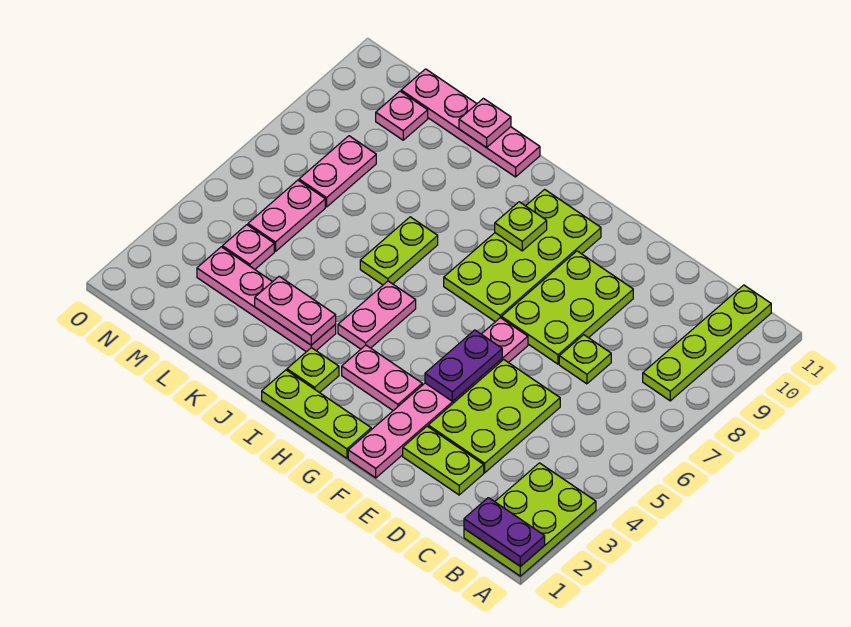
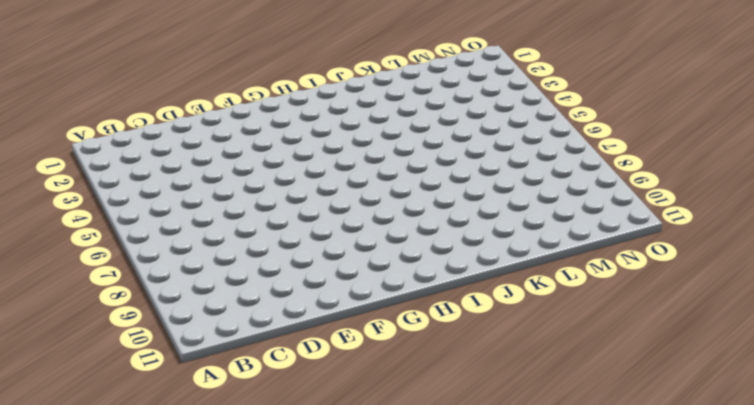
none -> lime 2x3 plate [464,463,596,576]
none -> lime 1x4 plate [643,285,771,401]
none -> lime 1x2 plate [403,426,484,495]

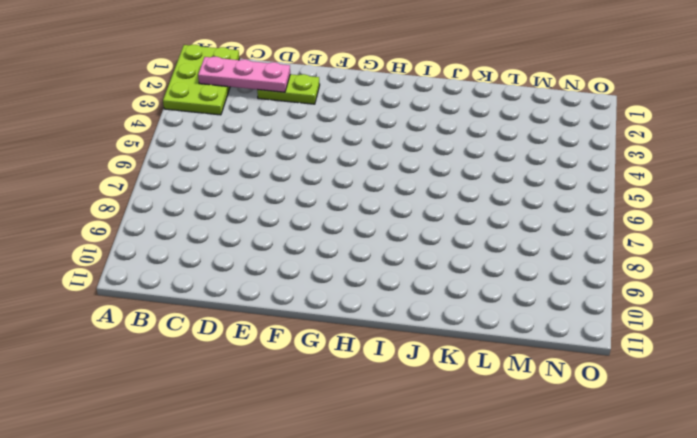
pink 1x3 plate [198,57,290,92] -> none
none -> lime 1x4 plate [643,285,771,401]
none -> lime 2x3 plate [428,360,560,473]
none -> lime 1x1 plate [559,335,611,384]

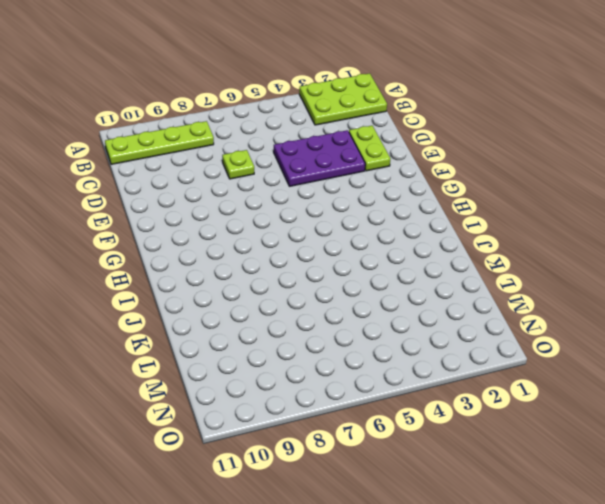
purple 2x3 plate [274,130,365,186] -> lime 2x3 plate [428,360,560,473]
none -> lime 2x3 plate [502,251,633,364]
none -> pink 1x6 plate [348,318,528,478]
none -> lime 1x3 plate [262,370,371,458]

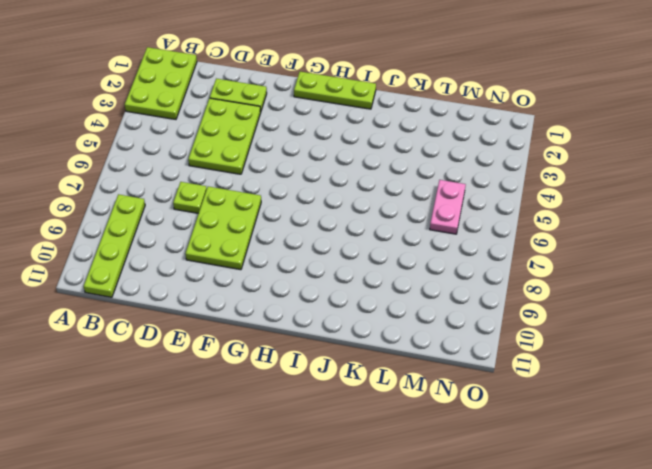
none -> pink 1x6 plate [348,318,528,478]
none -> pink 1x2 plate [342,345,422,411]
none -> lime 2x4 plate [444,189,601,322]

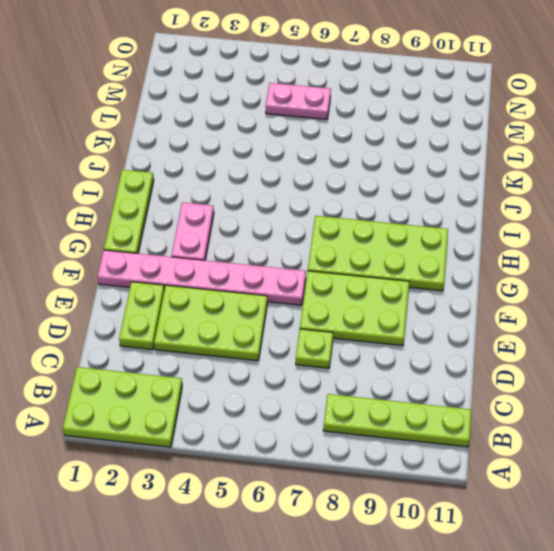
none -> lime 1x1 plate [287,348,339,393]
none -> pink 1x2 plate [338,281,416,349]
none -> pink 1x4 plate [197,247,336,352]

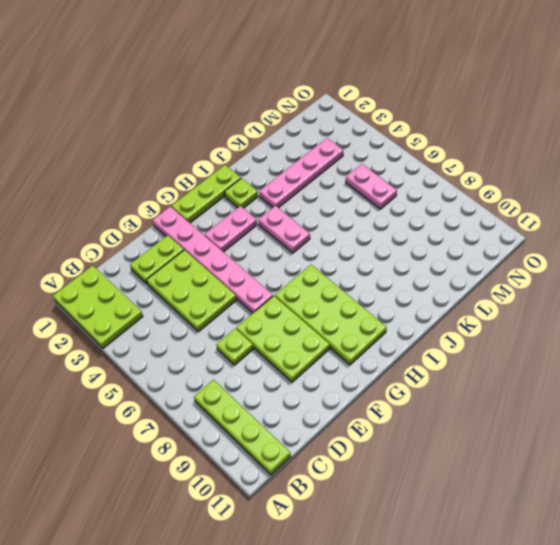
none -> lime 1x2 plate [360,217,438,285]
none -> pink 1x4 plate [401,69,540,177]
none -> pink 1x1 plate [222,225,274,269]

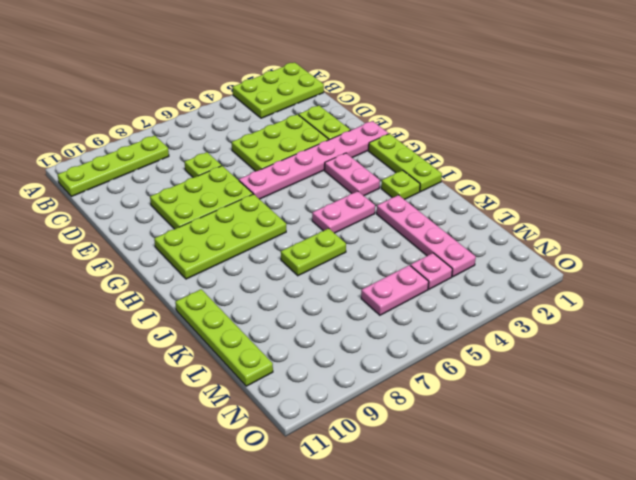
lime 1x4 plate [175,289,273,386] -> pink 1x4 plate [401,69,540,177]
none -> pink 1x2 plate [299,136,376,207]
none -> pink 1x1 plate [376,91,428,140]
none -> purple 1x2 plate [464,498,545,566]

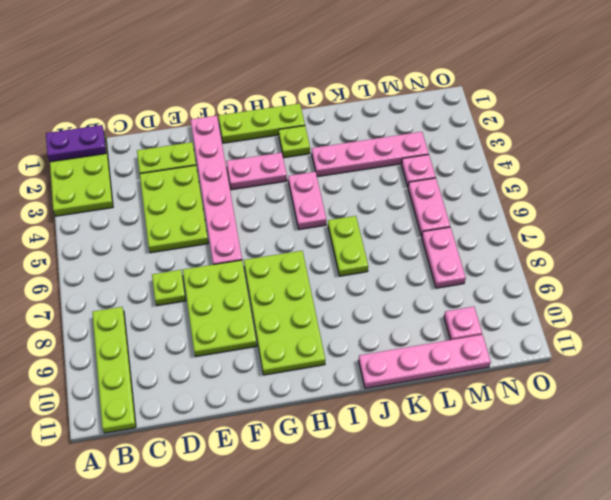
none -> purple 1x2 plate [425,330,502,401]
none -> lime 1x1 plate [495,202,547,251]
none -> pink 1x2 plate [255,276,336,345]

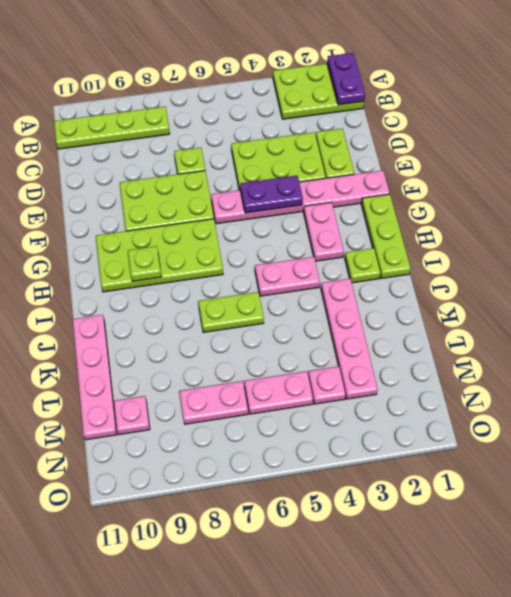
none -> pink 1x2 plate [255,276,336,345]
none -> pink 1x1 plate [459,98,511,148]

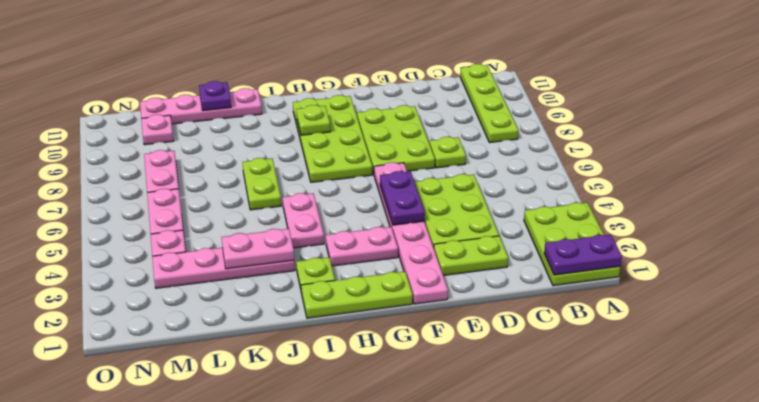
purple 1x1 plate [199,81,231,111] -> pink 1x1 plate [459,98,511,148]

